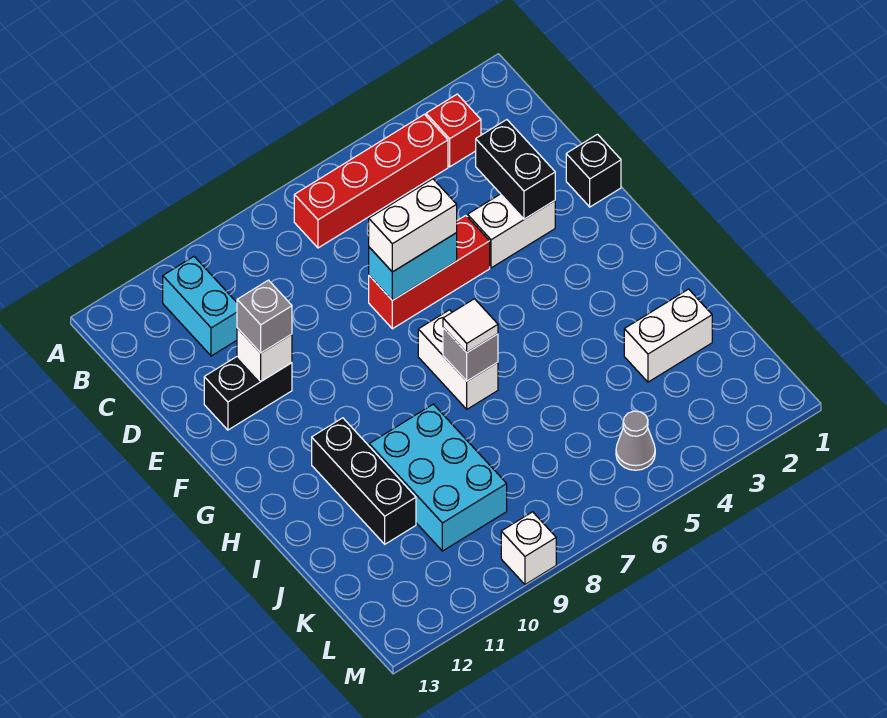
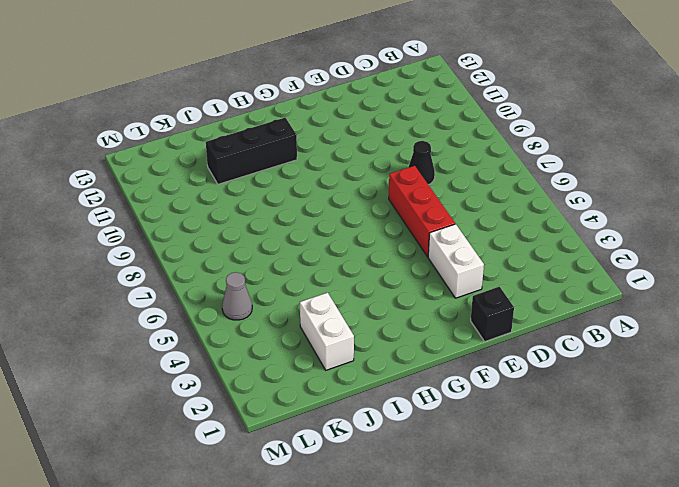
black 1x1 cone [408,141,435,185] -> none
none -> red 1x1 brick [426,94,481,167]
none -> red 1x4 brick [294,114,448,248]
none -> cyan 1x2 brick [163,257,237,356]

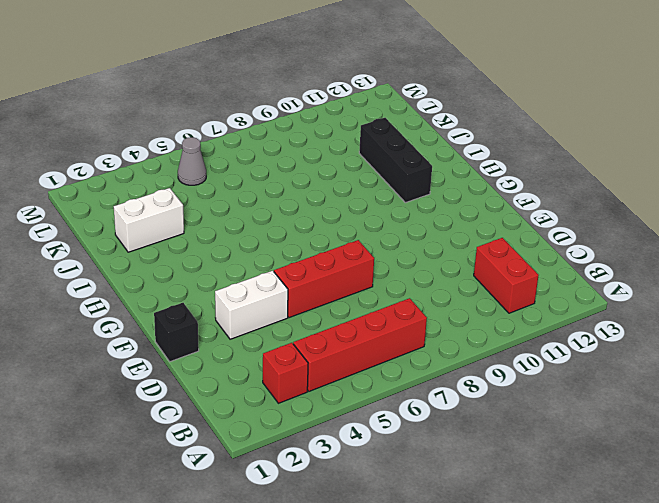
red 1x2 brick [474,238,539,313] -> cyan 1x2 brick [163,257,237,356]
none -> black 1x2 brick [204,356,292,430]
none -> white 1x2 brick [418,310,498,409]
none -> cyan 2x3 brick [369,404,507,551]

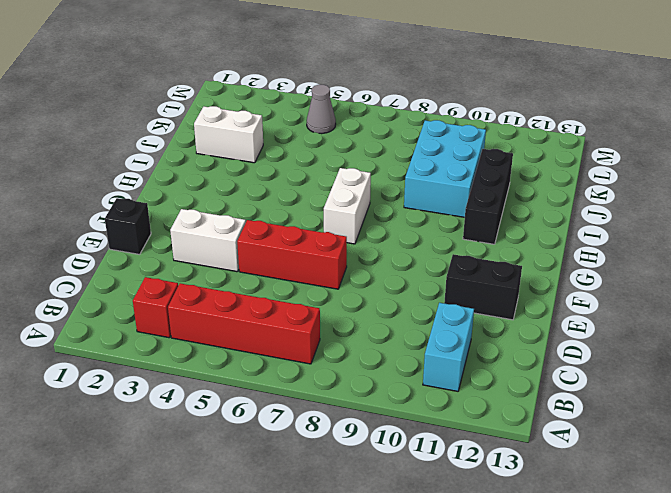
none -> white 1x1 brick [501,512,556,584]
none -> black 1x2 brick [476,120,555,219]
none -> cyan 1x2 brick [369,233,457,300]

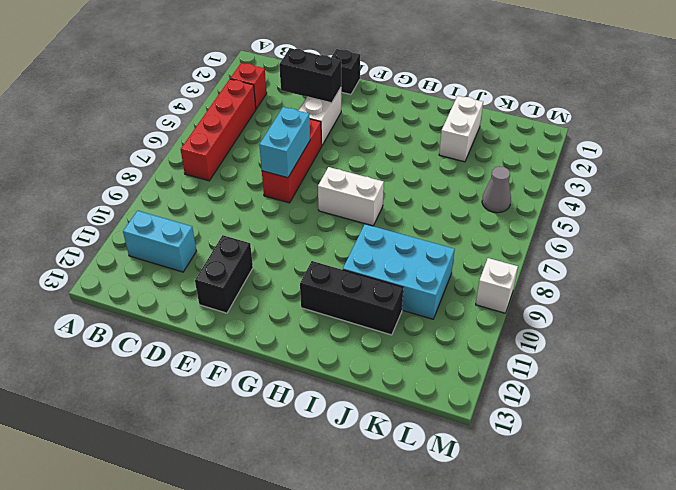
none -> white 1x1 brick [237,328,292,381]
none -> grey 1x1 brick [443,328,498,381]
none -> white 1x2 brick [369,179,457,272]

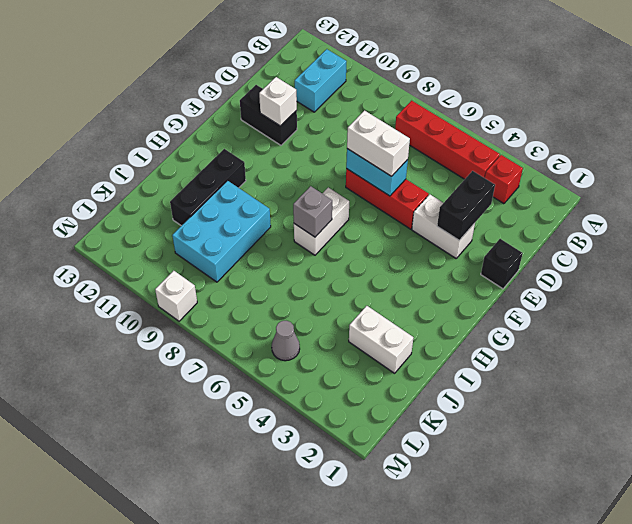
none -> grey 1x1 brick [237,280,292,353]
none -> white 1x1 tile [443,299,498,352]

